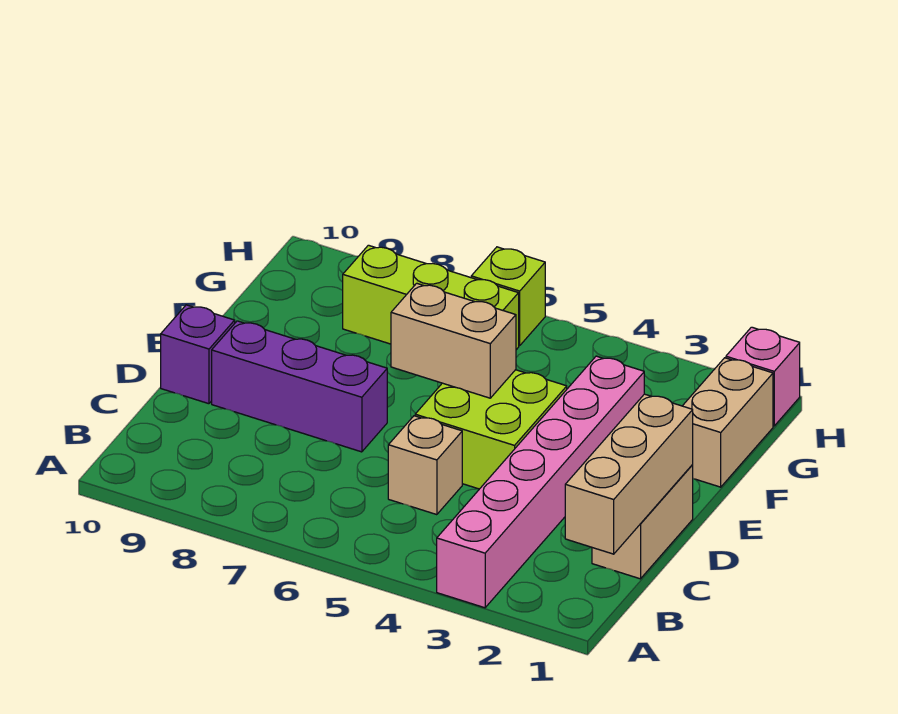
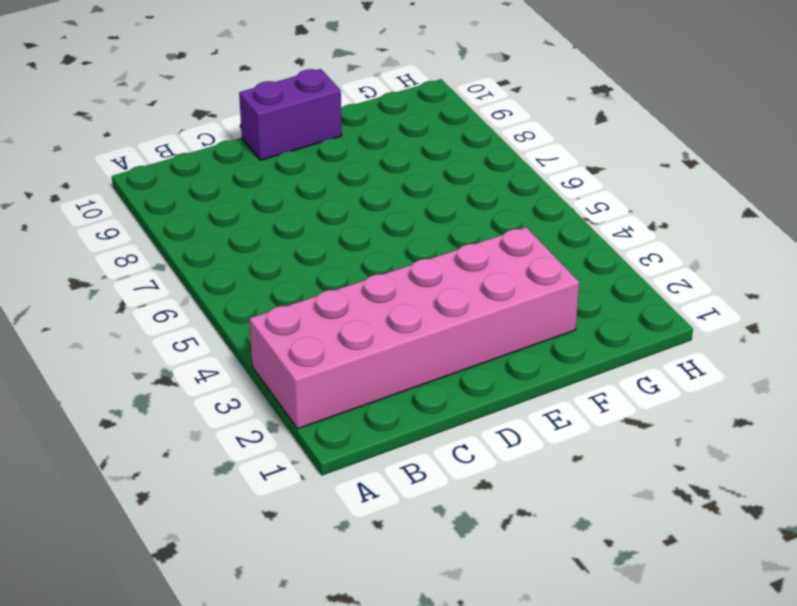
pink 2x6 brick [249,227,579,429] -> pink 1x6 brick [437,356,644,608]
purple 1x2 brick [239,69,342,160] -> purple 1x1 brick [161,305,235,404]
none -> tan 1x2 brick [592,465,693,579]
none -> tan 1x1 brick [388,416,462,515]
none -> lime 2x2 brick [415,370,567,489]

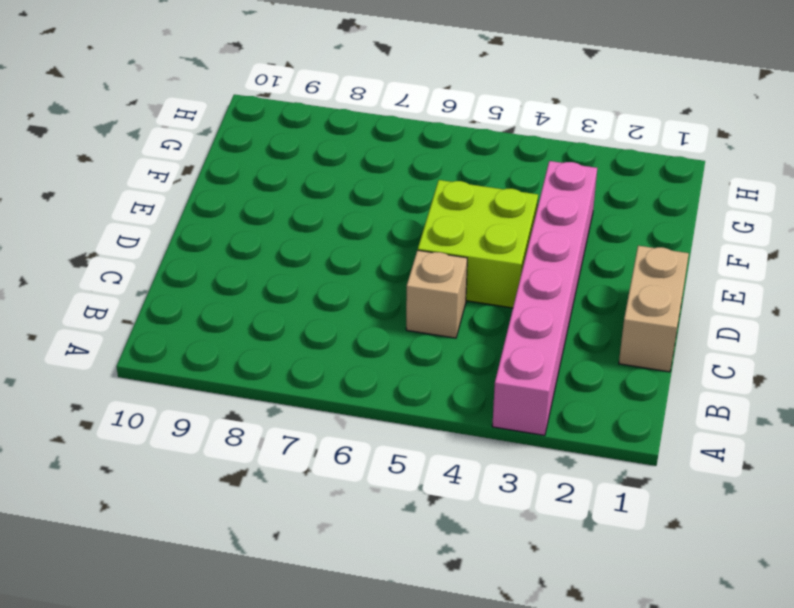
none -> purple 1x3 brick [212,321,387,452]
none -> purple 1x1 brick [161,305,235,404]
none -> tan 1x2 brick [683,358,773,487]

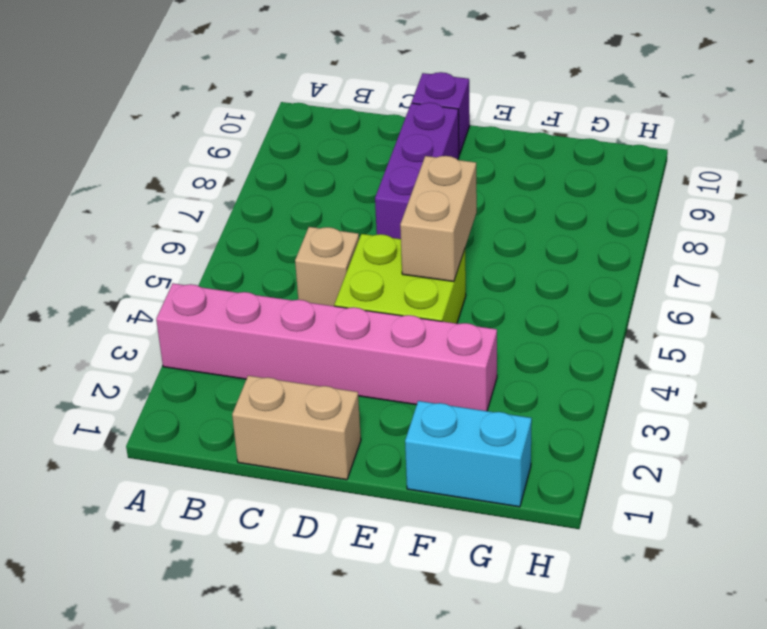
cyan 1x2 brick [405,401,532,507] -> tan 1x2 brick [683,358,773,487]
none -> lime 1x3 brick [343,245,519,350]
none -> pink 1x1 brick [726,327,800,426]
none -> lime 1x1 brick [471,247,545,346]

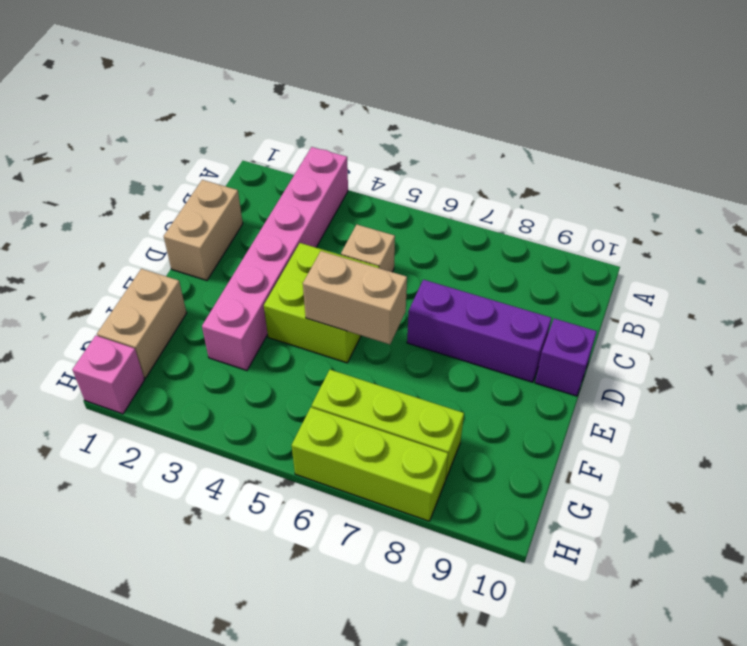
lime 1x3 brick [292,407,448,521] -> lime 1x1 brick [471,247,545,346]
none -> tan 1x3 brick [565,394,693,554]

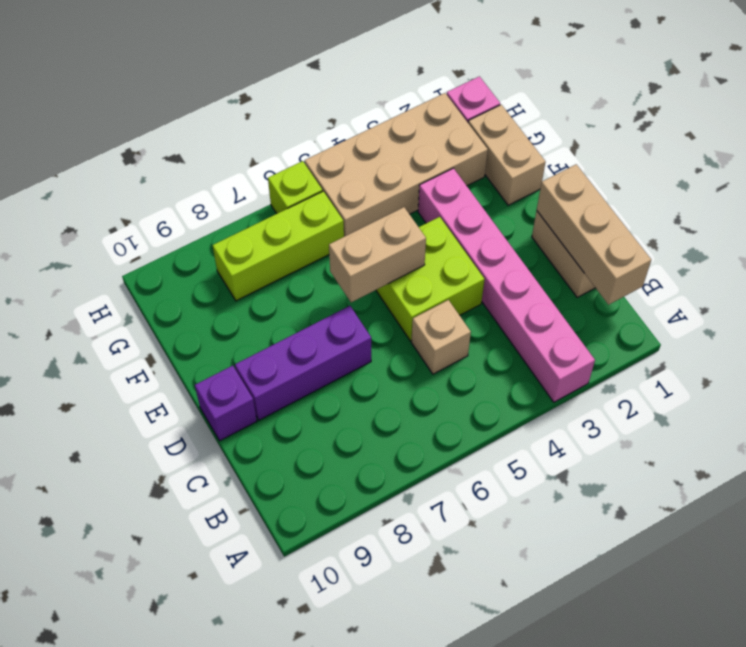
tan 2x4 brick [305,93,488,237] -> none

